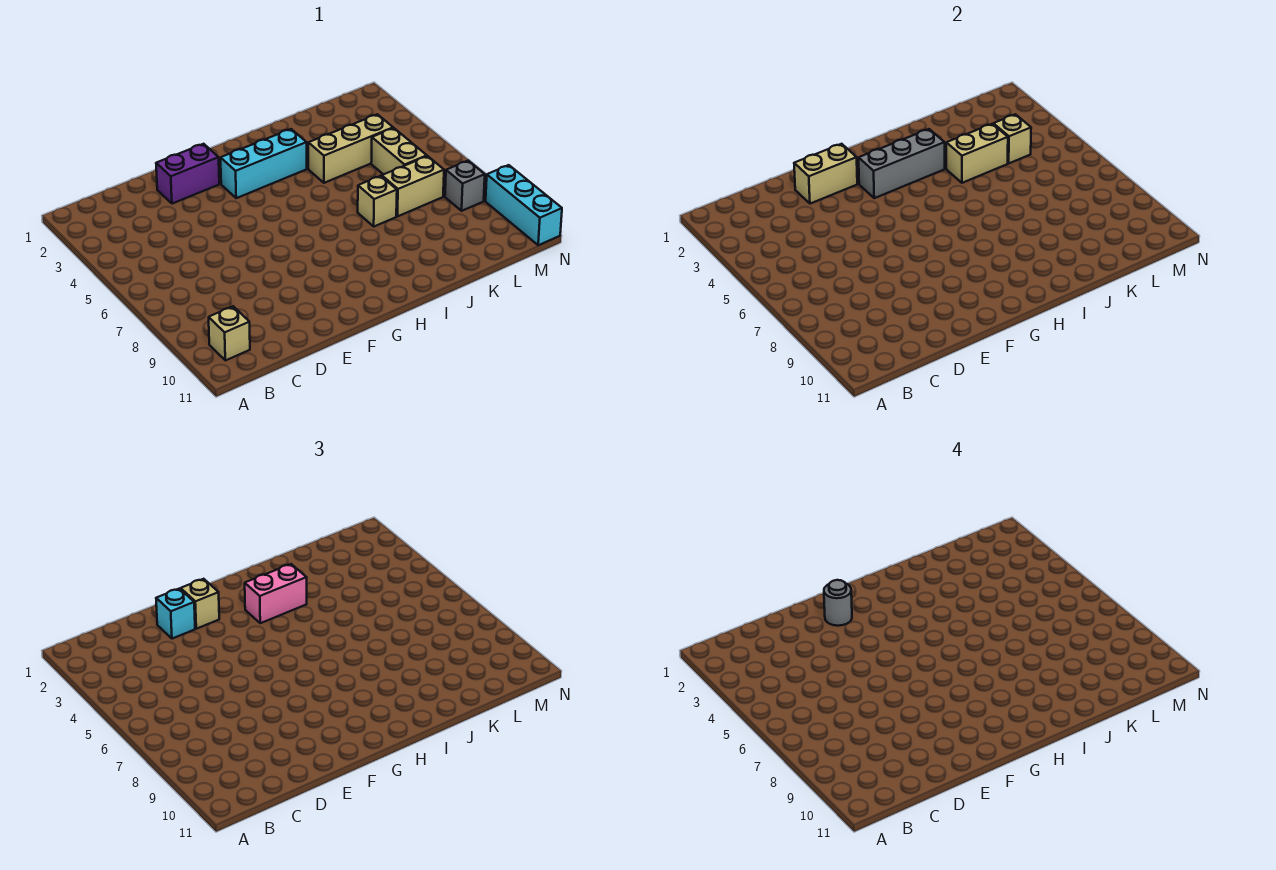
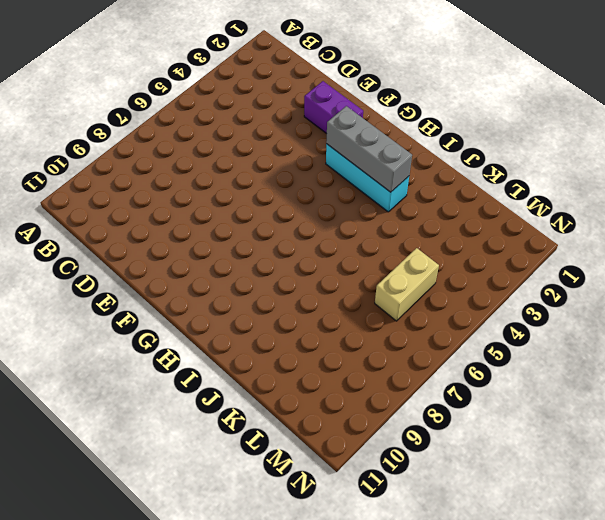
none -> tan 1x1 brick [209,306,250,360]
none -> tan 1x3 brick [308,114,393,183]
none -> tan 1x1 brick [358,176,397,226]

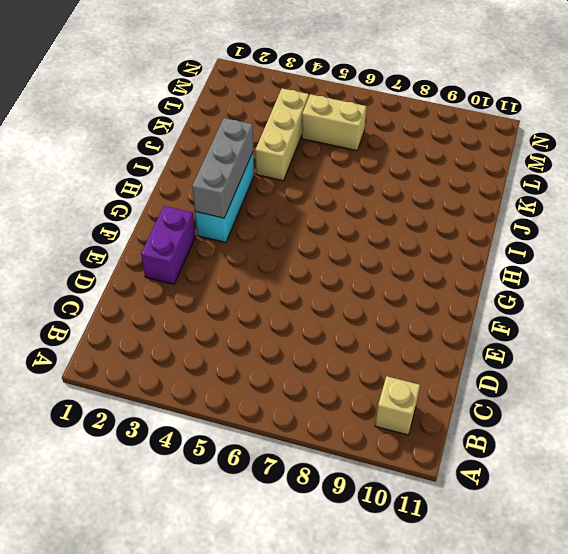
none -> tan 1x1 brick [358,176,397,226]
none -> tan 1x2 brick [382,156,444,216]
none -> grey 1x1 brick [445,161,485,211]

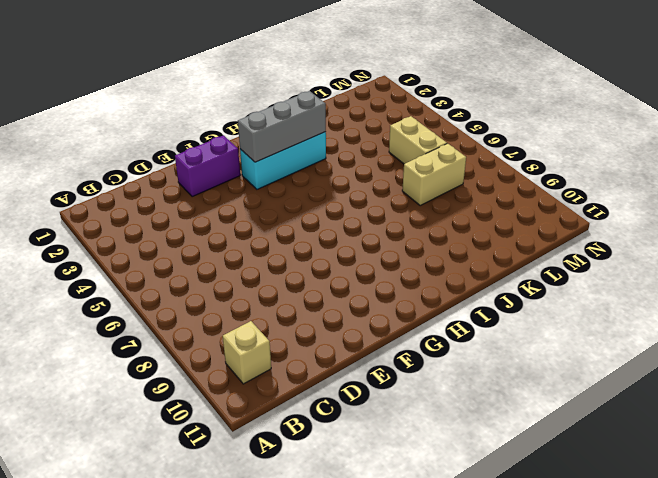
none -> tan 1x3 brick [308,114,393,183]
none -> tan 1x1 brick [358,176,397,226]
none -> grey 1x1 brick [445,161,485,211]

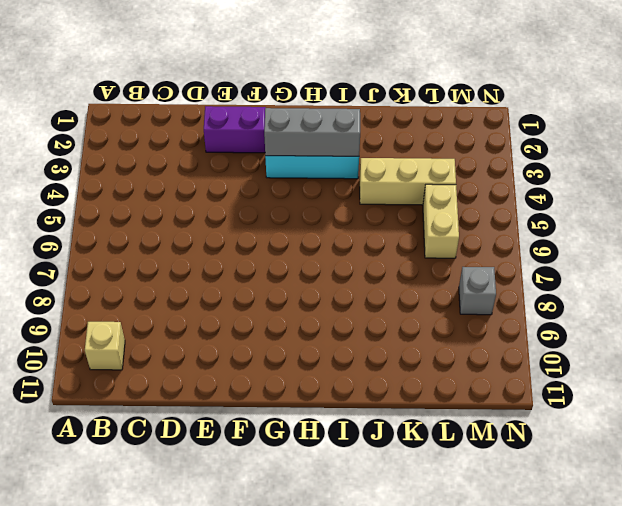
none -> tan 1x1 brick [358,176,397,226]
none -> tan 1x2 brick [382,156,444,216]
none -> cyan 1x3 brick [486,165,562,245]

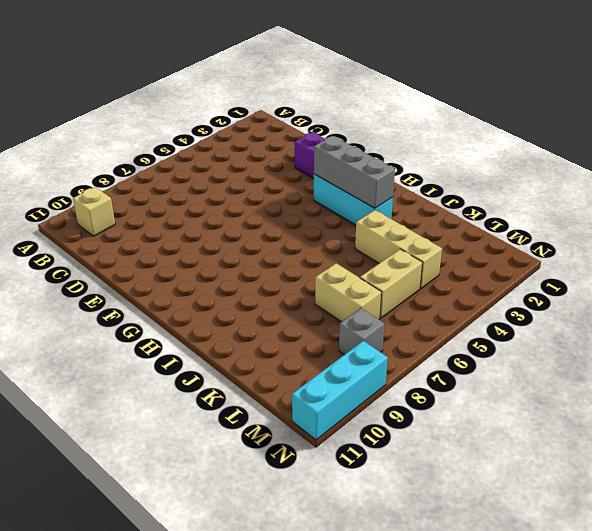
none -> tan 1x1 brick [358,176,397,226]
none -> tan 1x2 brick [794,144,857,204]
none -> tan 1x2 brick [946,124,1008,183]

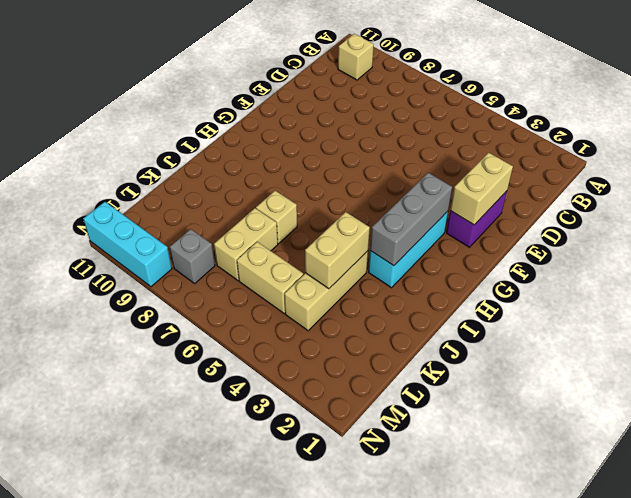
none -> tan 1x1 brick [993,114,1031,163]
none -> cyan 1x1 brick [156,589,195,639]
none -> tan 1x1 brick [181,579,219,629]

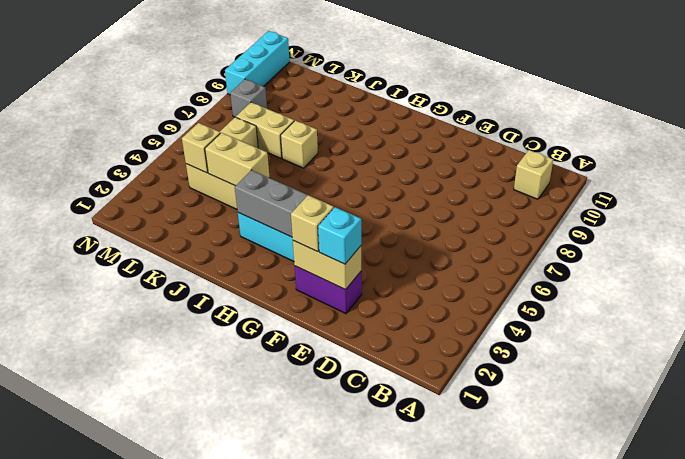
none -> pink 1x2 brick [245,564,307,623]
none -> grey 1x1 round brick [824,580,852,626]

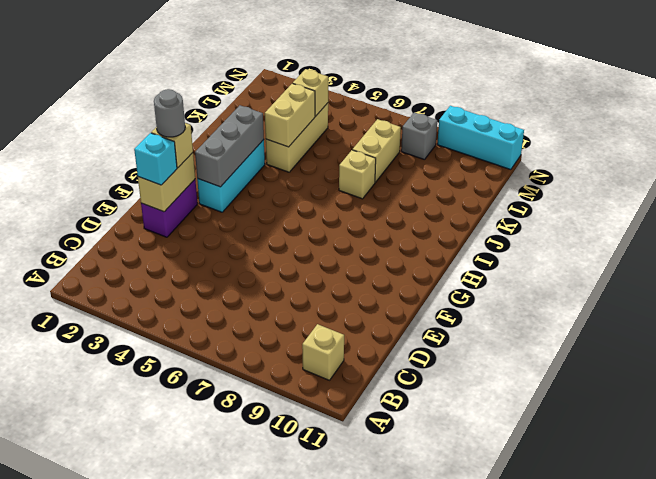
none -> tan 1x2 brick [371,128,427,175]
none -> pink 1x2 brick [245,564,307,623]

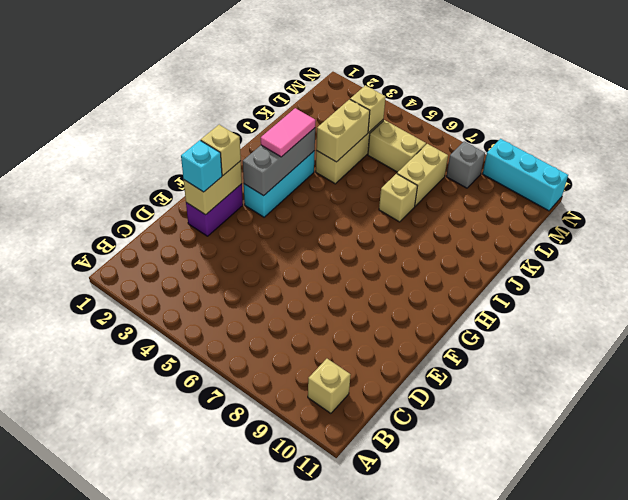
pink 1x2 tile [261,108,316,157] -> pink 1x2 brick [245,564,307,623]
none -> grey 1x1 round brick [824,580,852,626]

